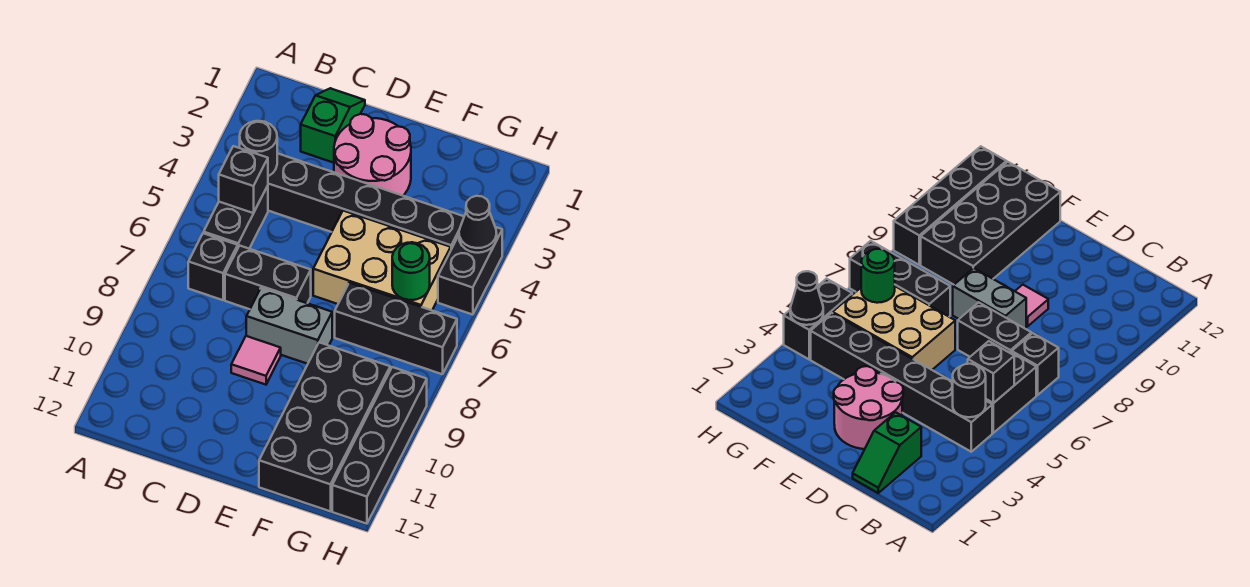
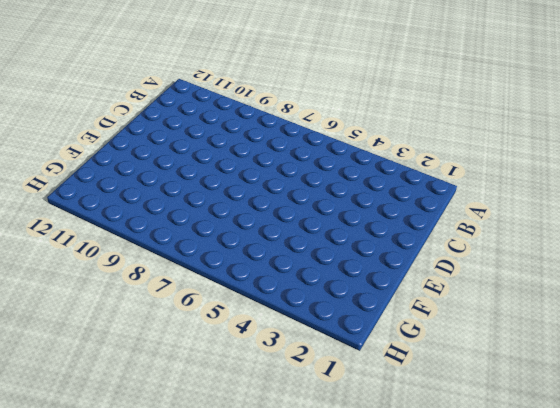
none -> black 1x6 brick [268,153,464,249]
none -> black 1x2 brick [204,186,268,249]
none -> black 1x1 brick [188,233,238,300]

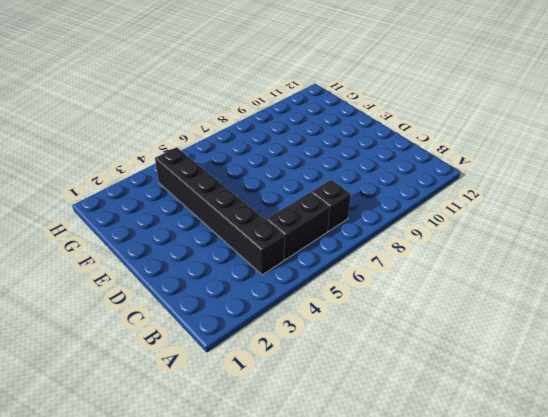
none -> green 1x2 slope [301,88,365,163]
none -> black 1x2 brick [225,246,311,309]
none -> pink 2x2 round brick [334,114,411,196]

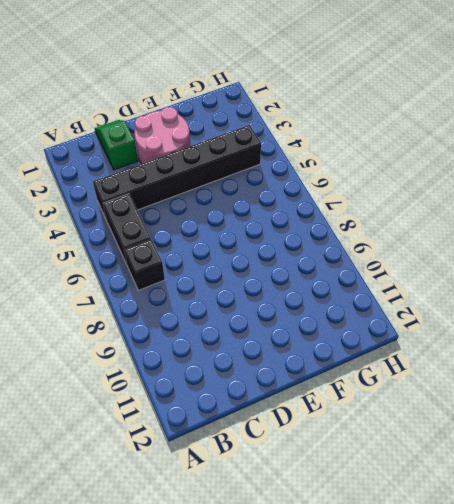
none -> black 1x2 brick [225,246,311,309]
none -> grey 1x2 brick [246,288,332,364]
none -> pink 1x1 tile [231,336,281,385]

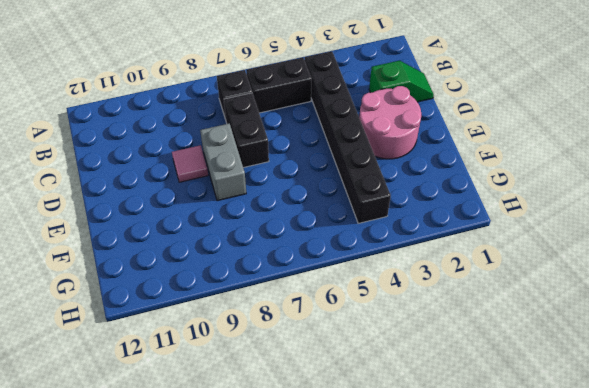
none -> tan 2x3 brick [313,211,451,310]
none -> black 1x3 brick [335,283,457,374]
none -> black 2x4 brick [259,342,390,511]

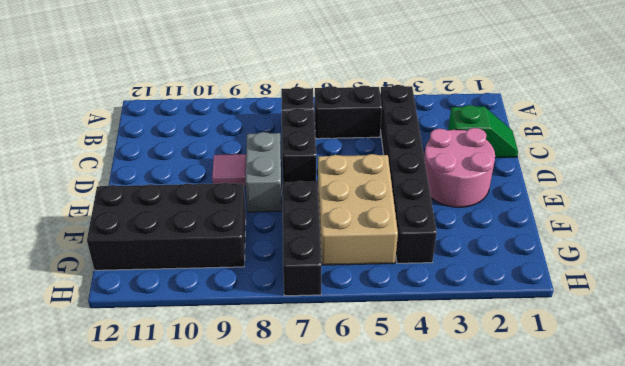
none -> black 1x2 brick [438,227,502,315]
none -> black 1x4 brick [332,367,427,524]
none -> black 1x1 round brick [240,121,277,176]

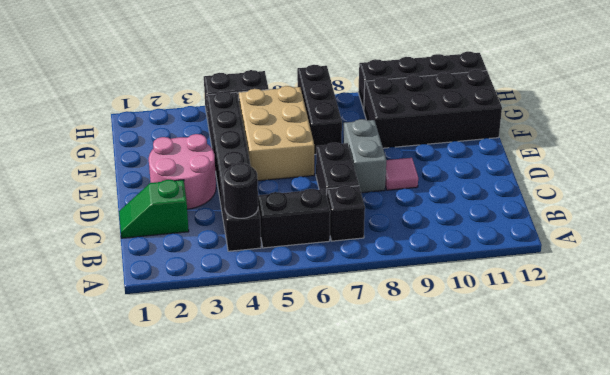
none -> black 1x1 brick [219,146,268,213]
none -> green 1x1 round brick [392,242,430,300]
none -> black 1x1 cone [459,196,497,253]

